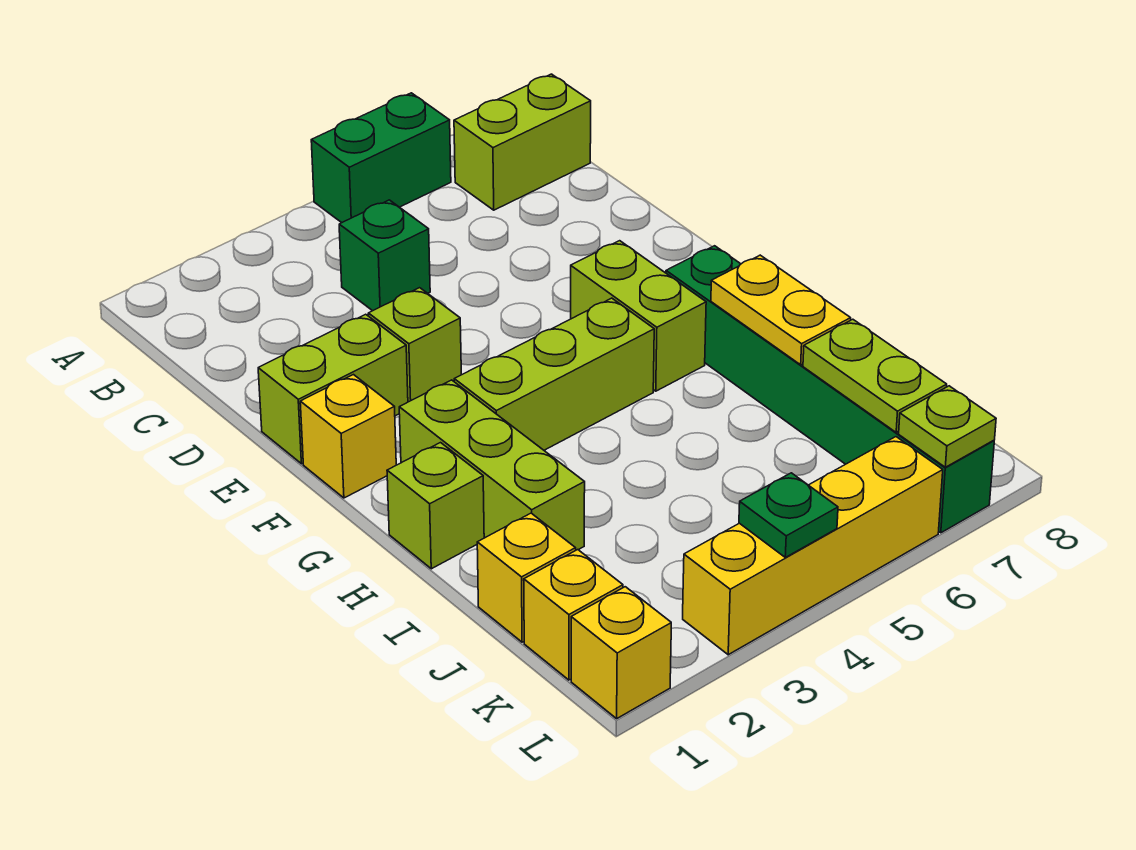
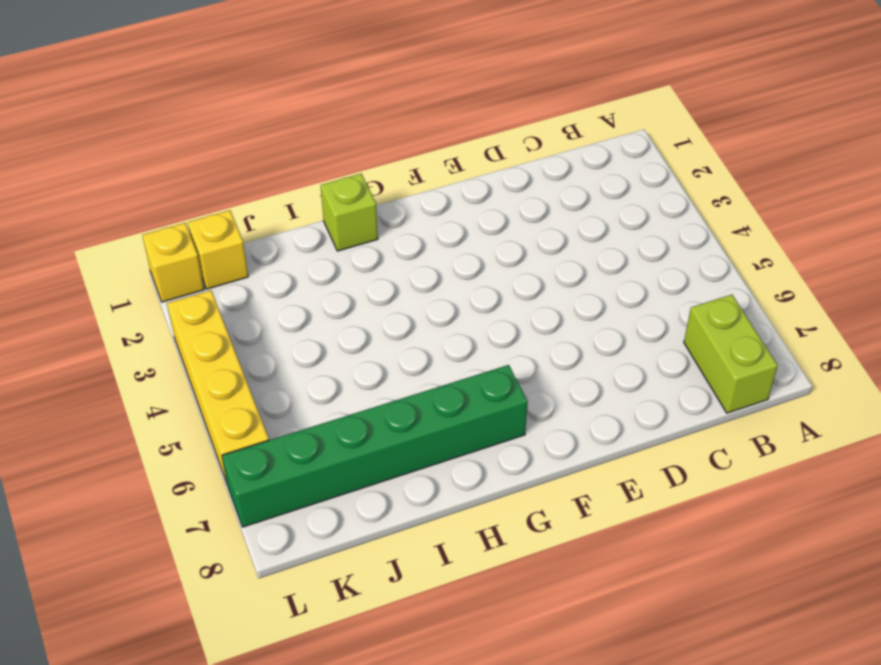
none -> green 1x2 brick [311,93,451,223]
none -> green 1x1 brick [339,200,430,311]
none -> lime 1x2 brick [258,314,408,464]

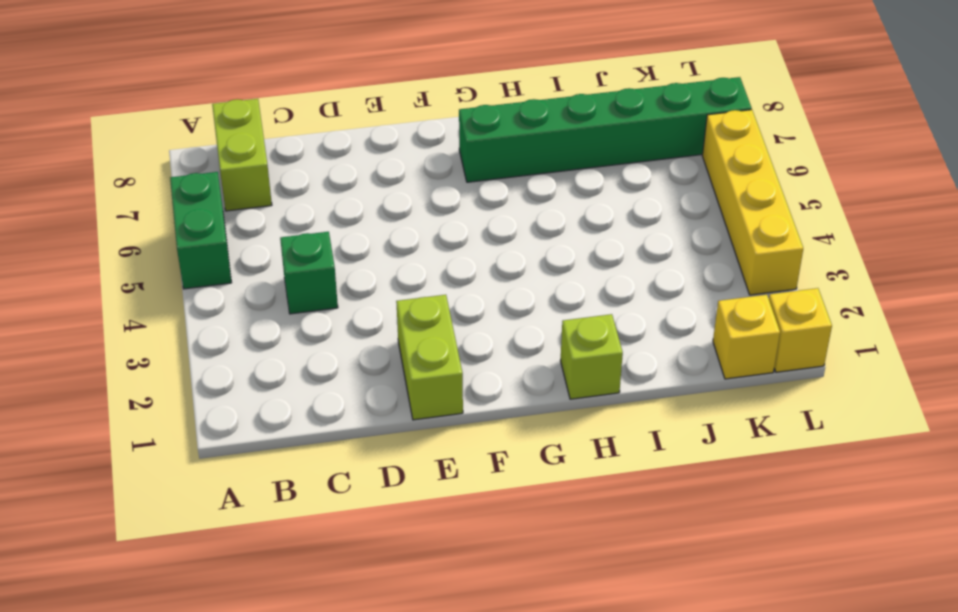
none -> lime 1x1 brick [368,288,461,402]
none -> yellow 1x1 brick [300,375,396,498]
none -> lime 1x2 brick [571,241,706,391]

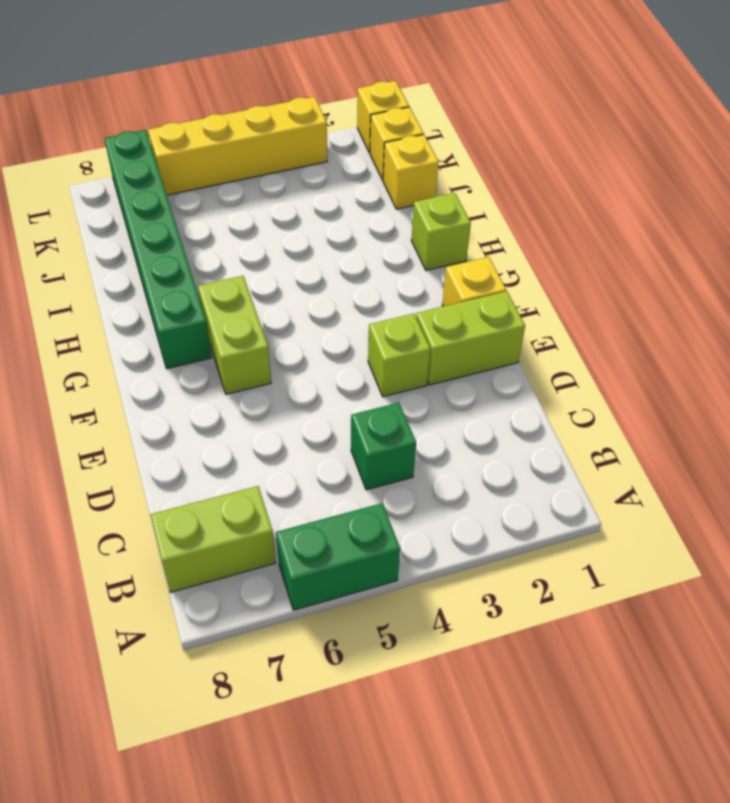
none -> lime 1x3 brick [399,380,585,550]
none -> lime 1x3 brick [454,298,654,450]
none -> yellow 1x2 plate [711,255,851,365]

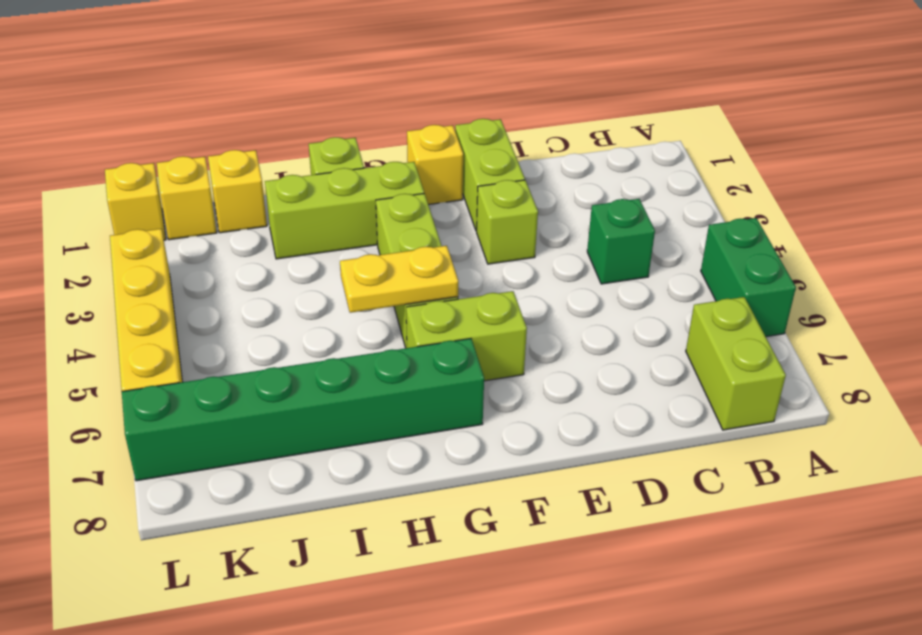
yellow 1x2 plate [340,246,458,313] -> yellow 1x2 plate moved to [711,255,851,365]
none -> lime 1x2 plate [803,319,947,432]
none -> green 1x1 plate [739,473,838,557]
none -> lime 1x1 plate [899,386,996,467]

